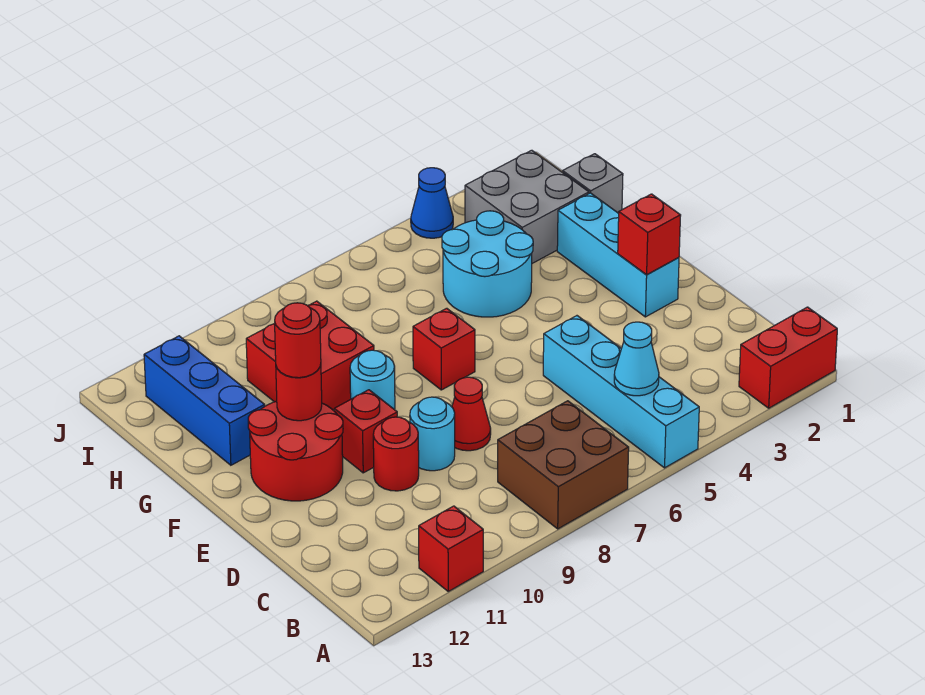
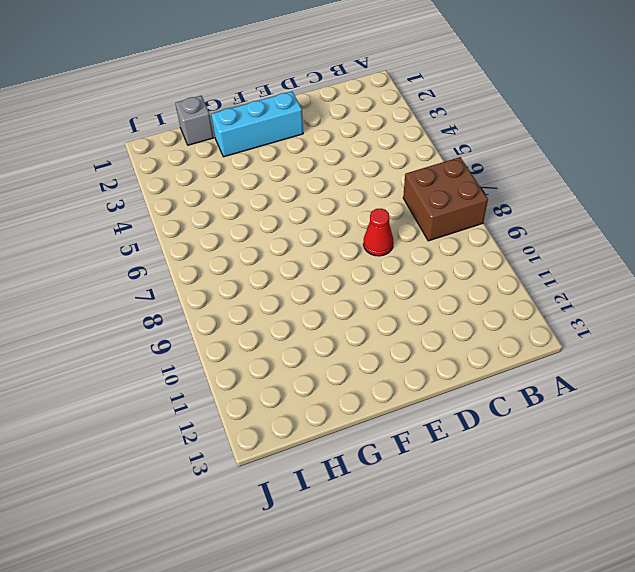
none -> red 1x2 brick [739,307,837,408]
none -> cyan 1x4 brick [543,316,699,468]
none -> red 1x1 brick [419,506,483,591]

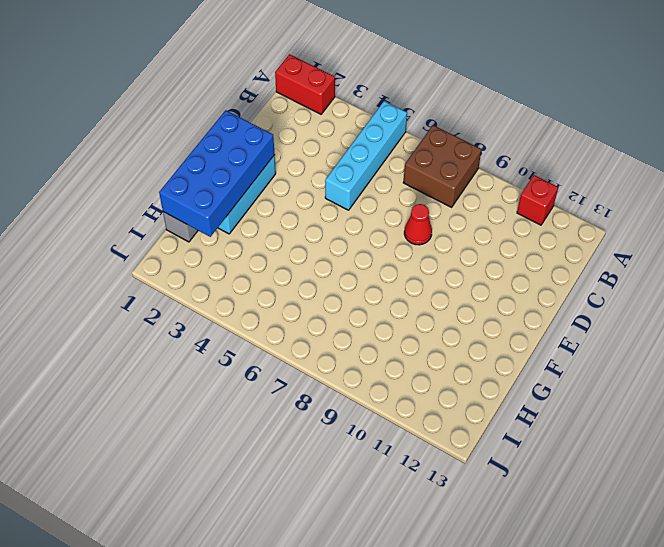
blue 2x4 brick [159,110,275,237] -> red 1x1 brick [618,194,681,275]
none -> cyan 1x1 round brick [410,397,455,471]
none -> red 1x1 round brick [373,417,419,491]
none -> red 1x1 brick [334,390,397,473]

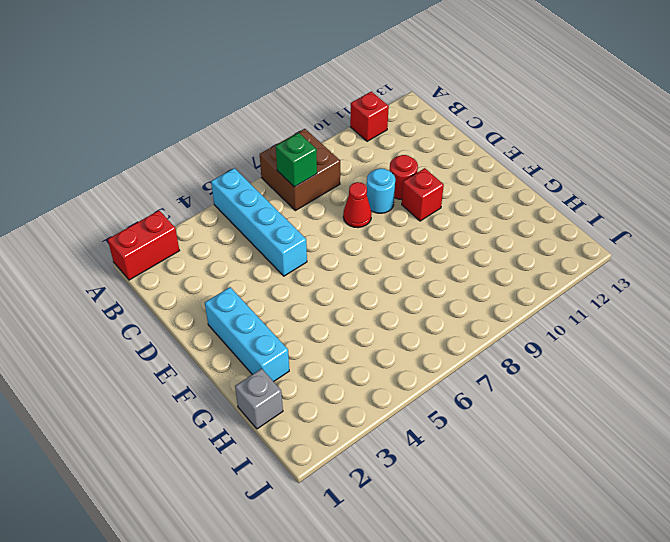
green 1x1 brick [276,133,317,187] -> none
none -> red 2x2 round brick [248,401,343,501]
none -> red 1x1 brick [413,308,475,390]
none -> cyan 1x1 round brick [350,350,395,410]

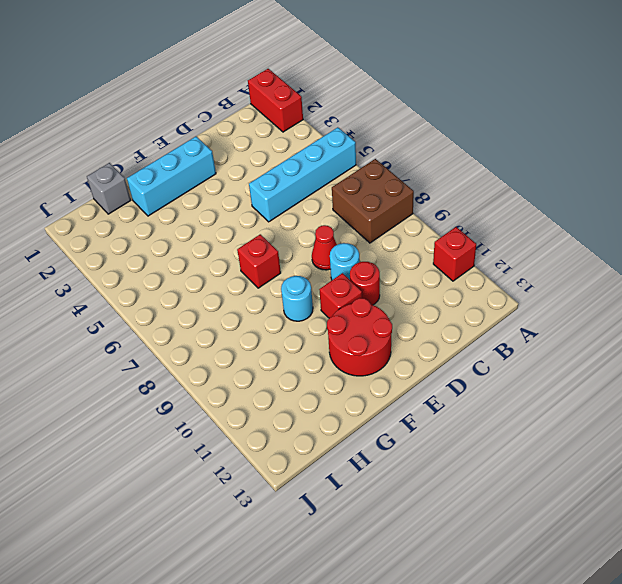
none -> cyan 2x2 round brick [442,211,533,317]
none -> red 2x2 brick [246,301,374,410]
none -> blue 1x3 brick [144,336,265,465]

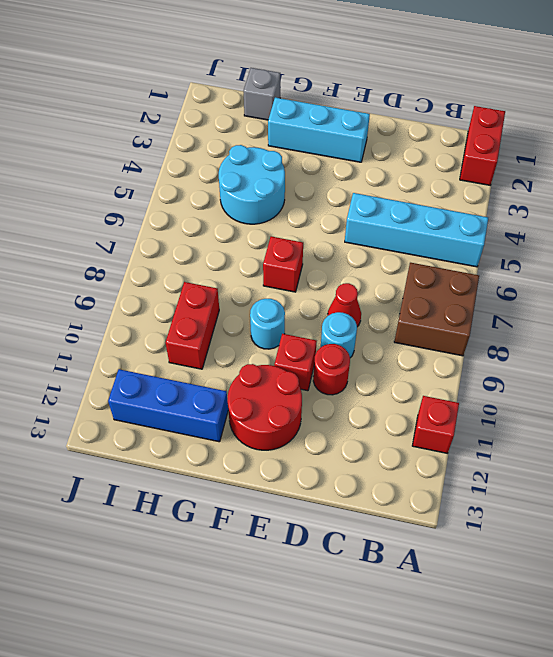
red 1x2 brick [165,282,219,369] -> red 2x2 brick [246,301,374,410]
none -> grey 2x2 brick [465,150,589,263]
none -> blue 1x1 cone [411,168,453,238]
none -> cyan 1x1 cone [614,322,659,396]

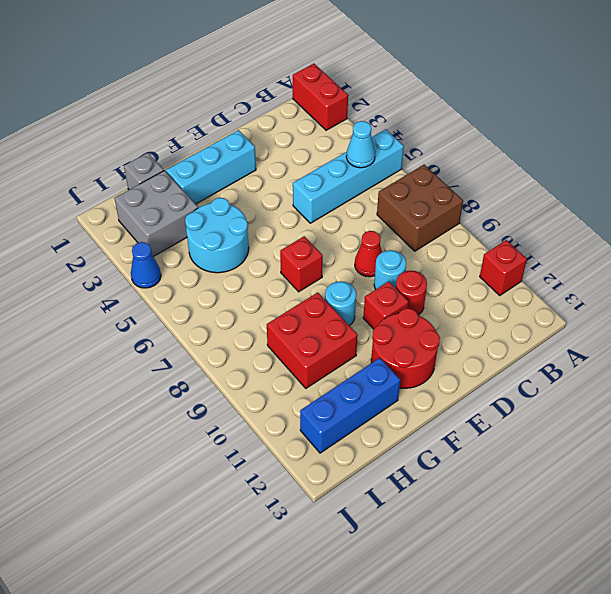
none -> red 1x1 brick [618,194,681,275]
none -> red 1x1 round brick [276,364,322,421]
none -> red 1x1 round brick [275,303,321,378]

